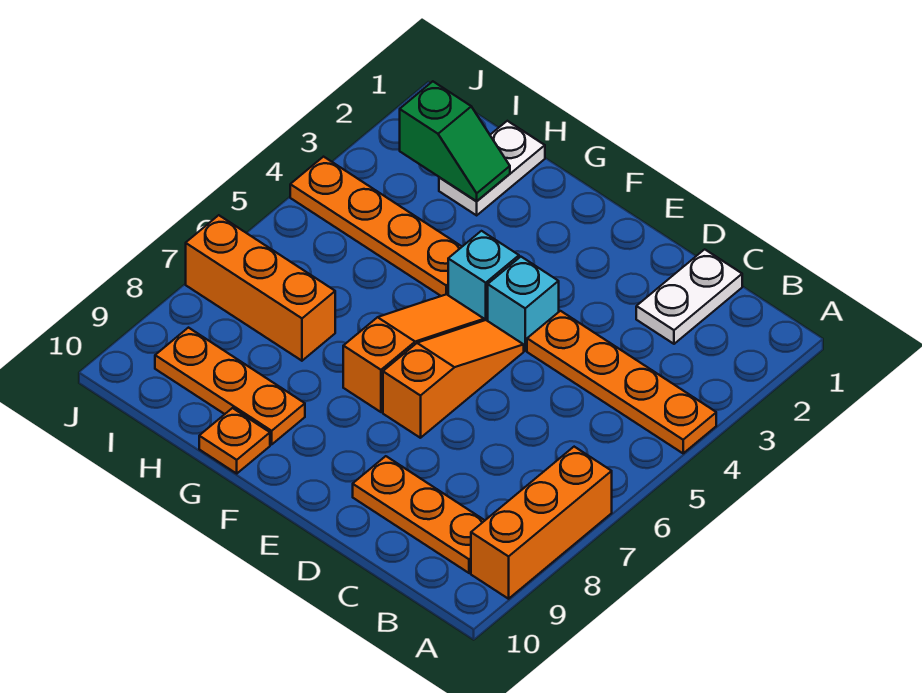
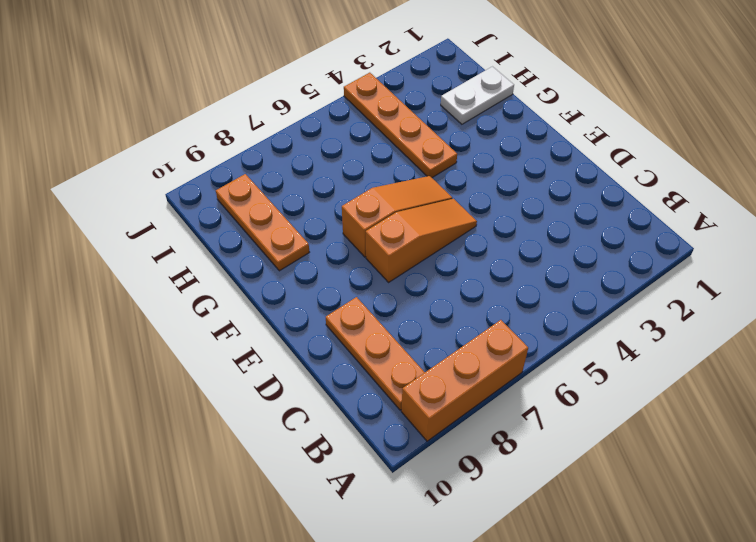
none -> orange 1x4 plate [527,311,716,453]
none -> white 1x2 plate [636,249,742,344]
none -> cyan 1x1 brick [488,257,559,351]

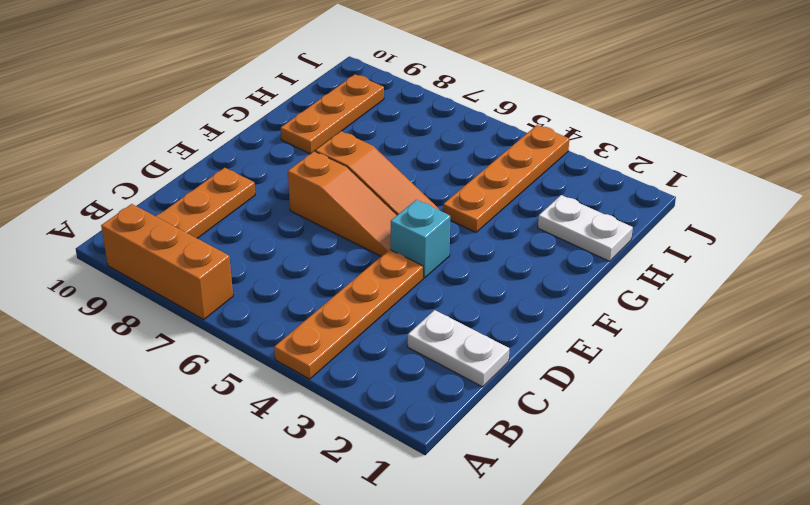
none -> cyan 1x1 brick [448,231,519,321]
none -> orange 1x1 plate [199,408,270,473]
none -> orange 1x3 brick [186,215,335,361]

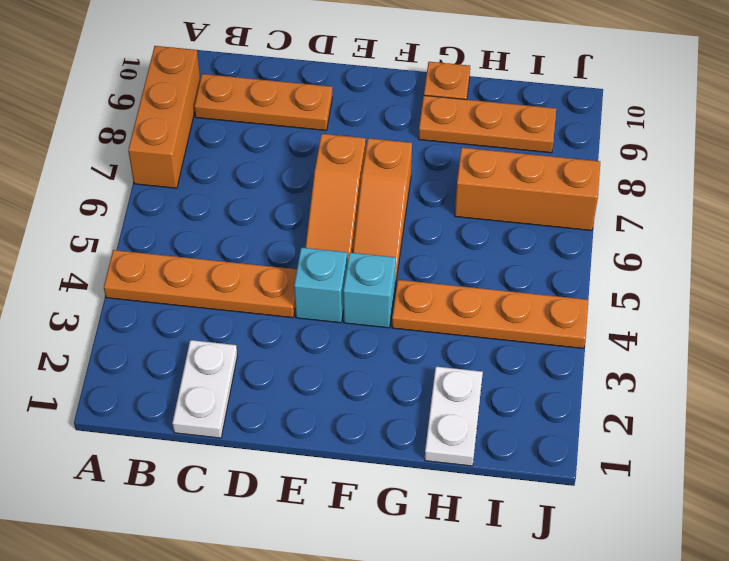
none -> green 1x2 slope [400,81,510,201]

